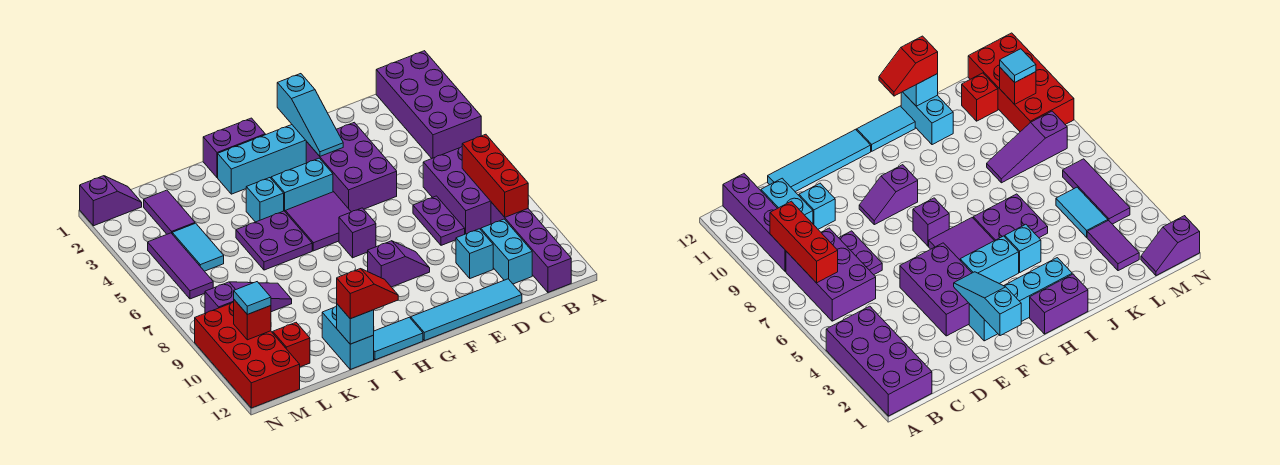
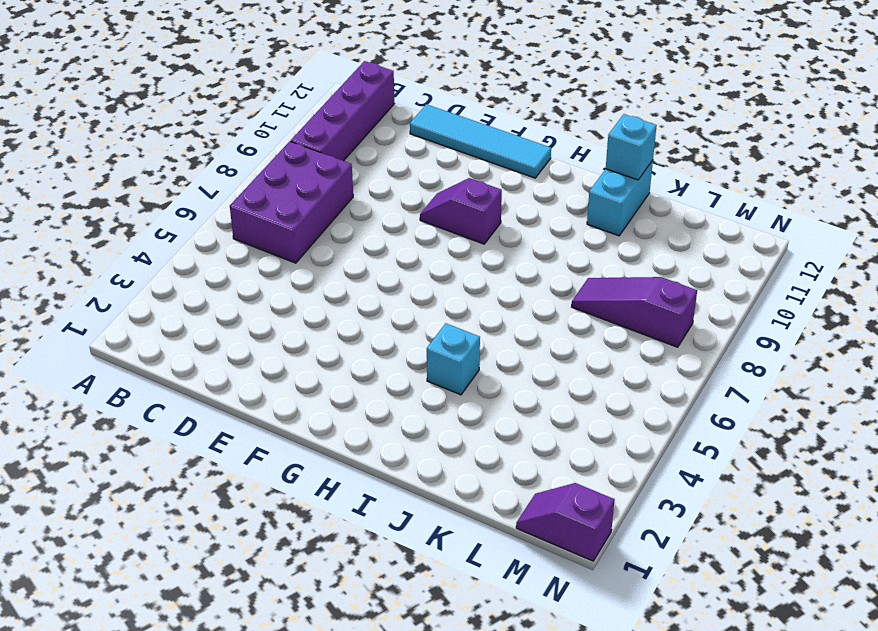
none -> purple 2x4 brick [376,51,481,158]
none -> cyan 1x2 brick [481,219,532,284]
none -> purple 1x2 plate [413,196,465,245]
none -> cyan 1x1 brick [456,229,493,278]

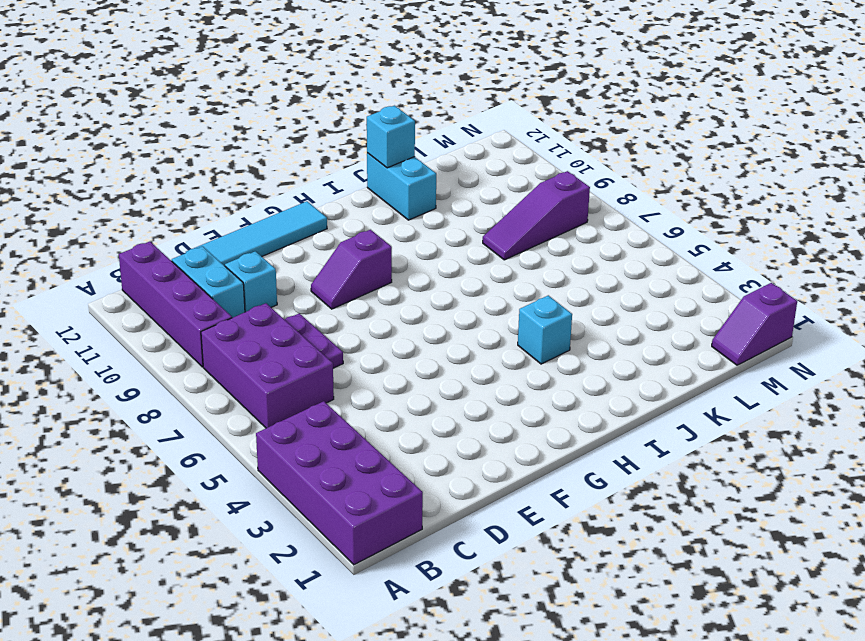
none -> purple 2x3 brick [306,122,397,212]
none -> cyan 1x4 brick [218,125,306,194]
none -> cyan 1x2 brick [271,158,333,211]
none -> purple 2x2 tile [285,192,351,251]

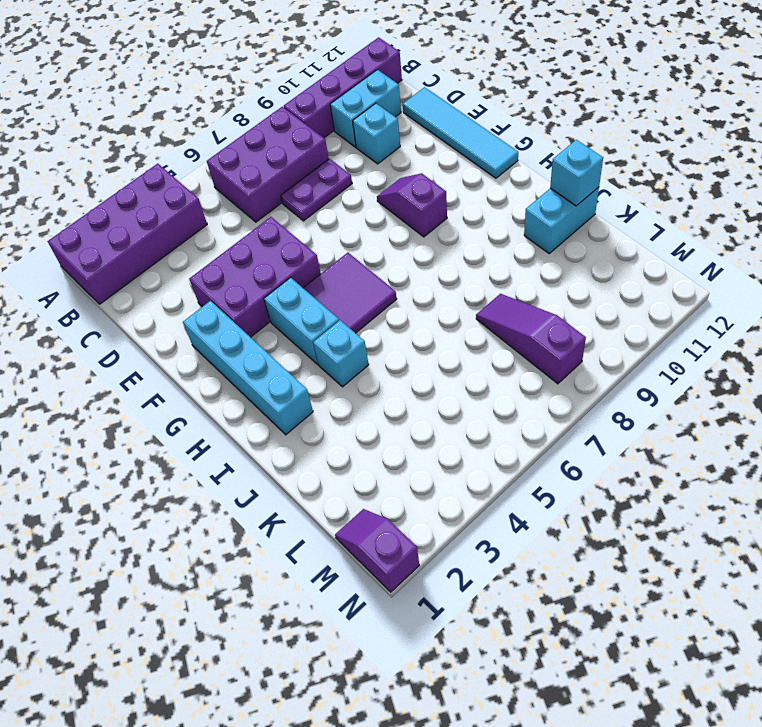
none -> purple 1x1 brick [339,208,376,258]
none -> purple 1x2 brick [203,118,265,178]
none -> cyan 1x2 tile [374,317,423,360]
none -> purple 2x2 plate [236,211,312,270]

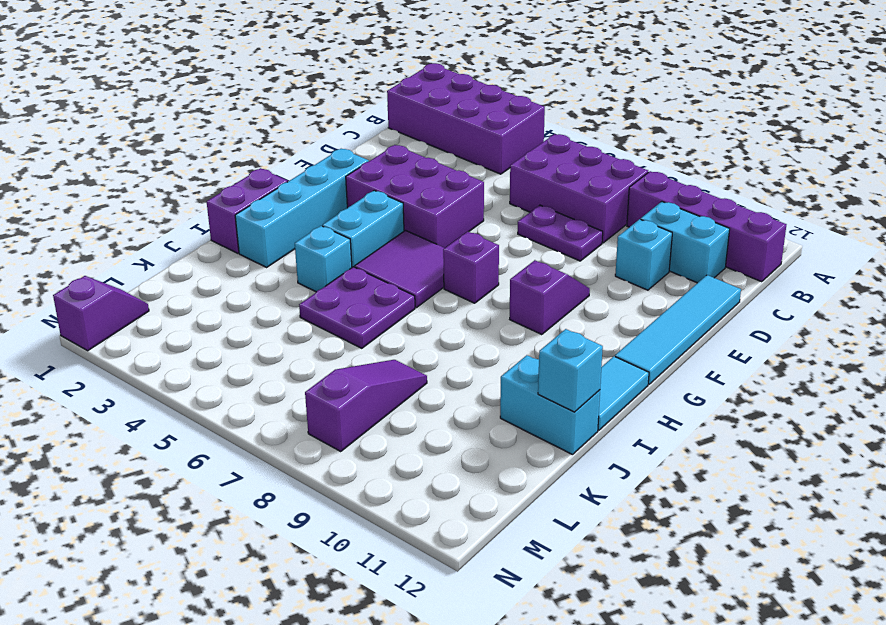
none -> purple 1x2 tile [144,190,195,234]
none -> cyan 1x2 tile [172,223,224,271]
none -> red 1x1 brick [273,323,310,367]
none -> purple 1x3 tile [148,233,213,299]

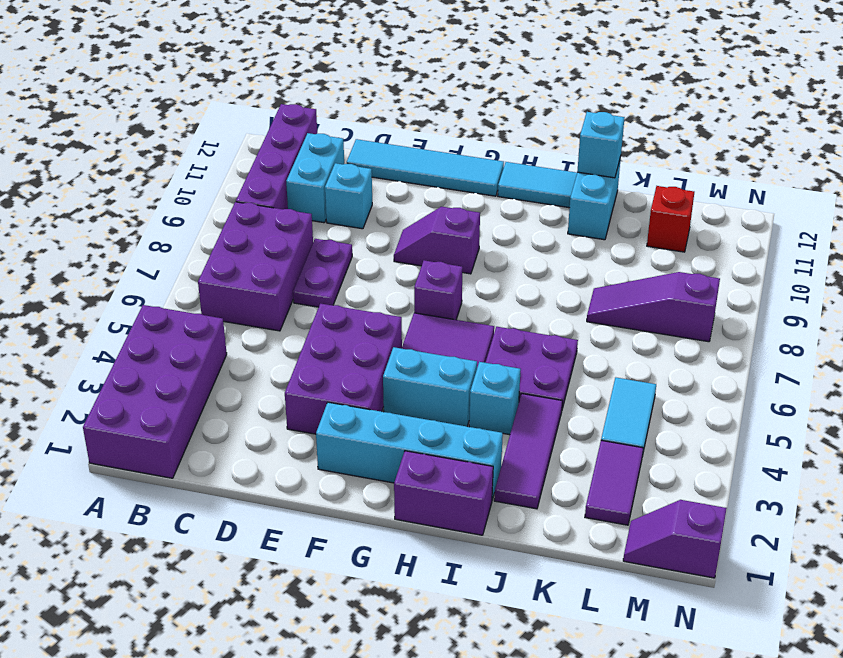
purple 1x3 tile [494,394,562,509] -> purple 1x3 tile moved to [148,233,213,299]
none -> red 2x4 brick [195,302,300,408]
none -> red 1x3 brick [462,134,528,217]
none -> cyan 1x3 slope [277,74,343,156]
none -> red 1x1 brick [234,300,271,340]

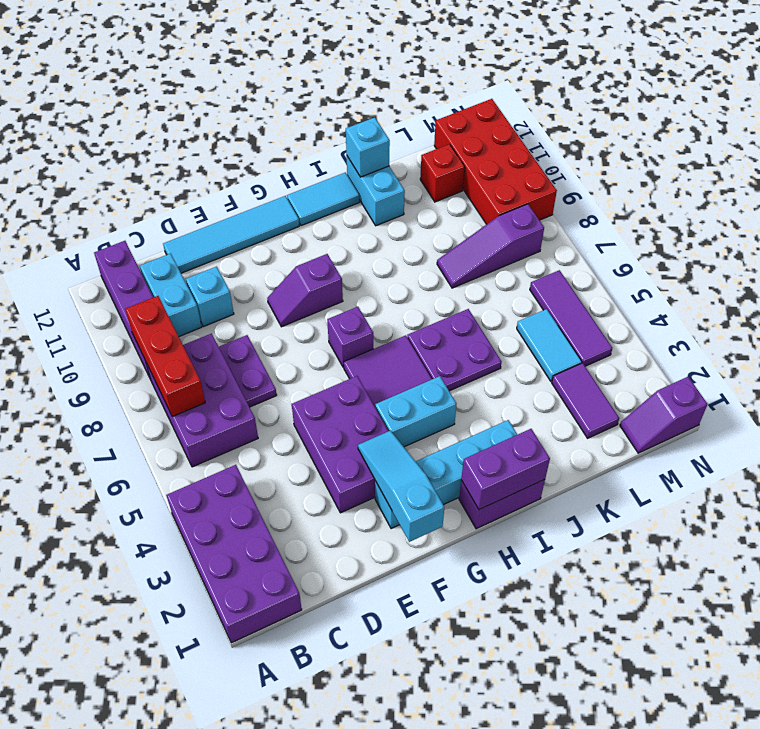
purple 1x2 brick [461,429,550,510] -> none
none -> cyan 1x1 brick [246,178,284,222]
none -> red 1x1 brick [234,300,271,340]
none -> red 1x2 slope [337,269,398,319]
none -> cyan 1x1 tile [234,282,271,314]

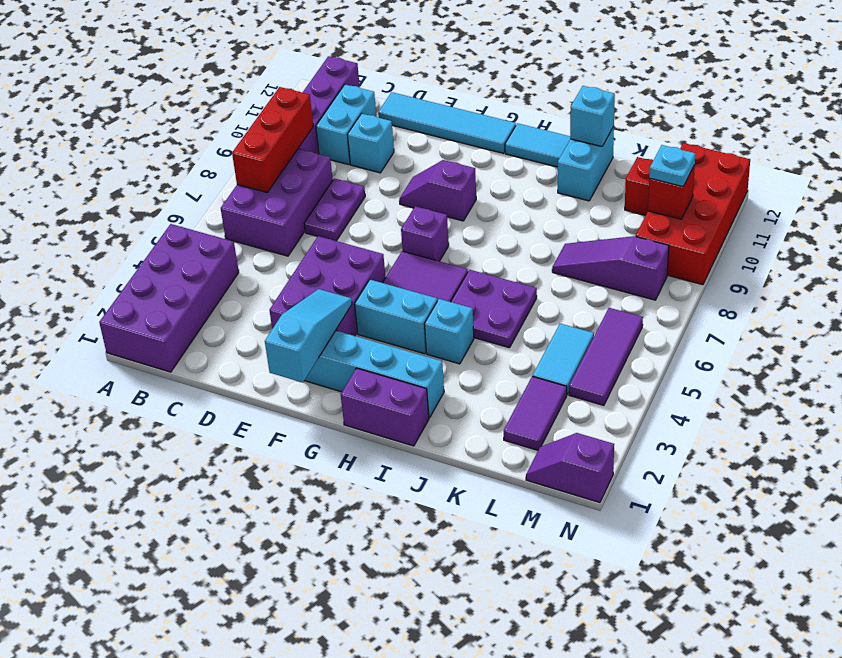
cyan 1x1 plate [649,145,695,187] -> cyan 1x1 tile [234,282,271,314]
none -> red 1x2 slope [337,269,398,319]

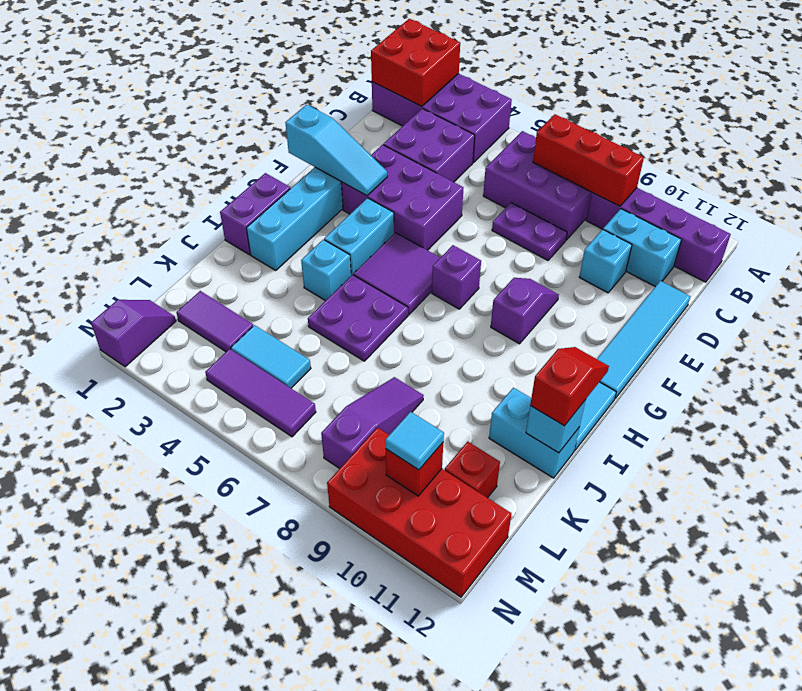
red 2x2 brick [371,19,460,107] -> none
purple 2x2 brick [383,109,475,182] -> none

